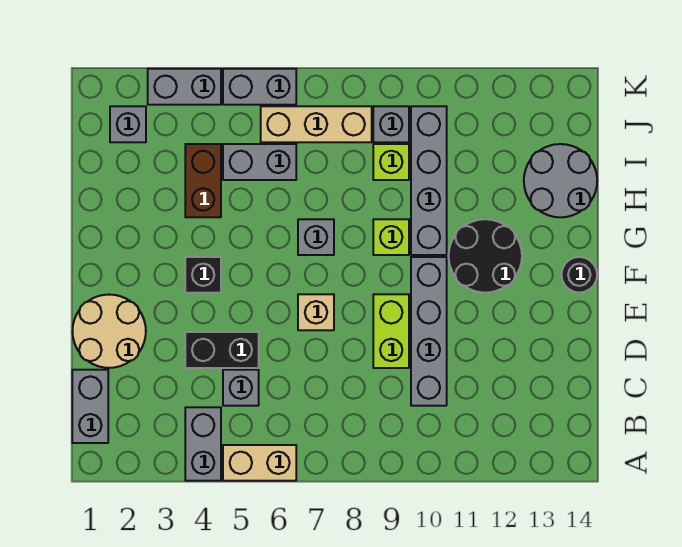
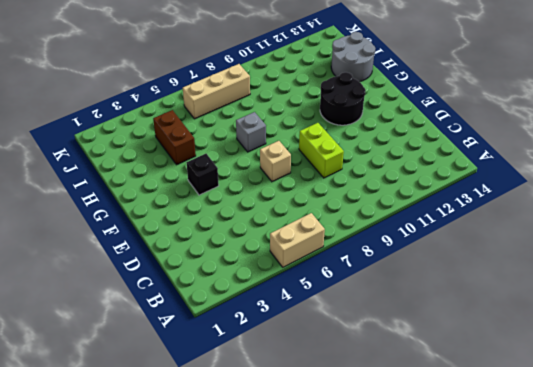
none -> grey 1x2 brick [185,407,221,481]
none -> grey 1x2 brick [72,370,108,443]
none -> grey 1x1 brick [223,370,259,406]

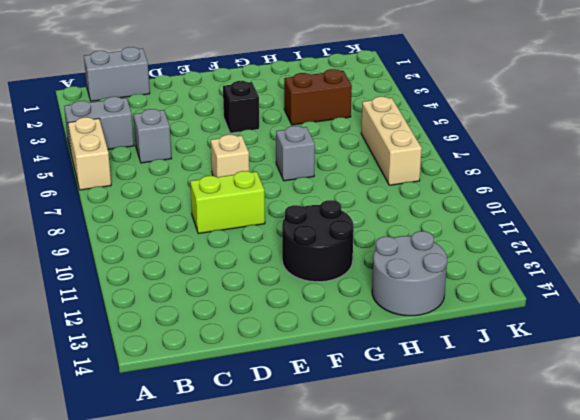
none -> grey 1x4 brick [411,257,447,406]
none -> tan 2x2 round brick [72,295,146,368]
none -> black 1x2 brick [185,332,259,368]

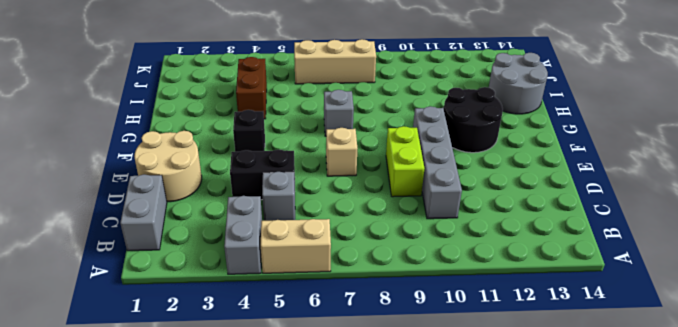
none -> black 1x1 round brick [561,257,597,293]
none -> lime 1x1 brick [373,219,409,255]
none -> grey 1x4 brick [411,106,447,255]

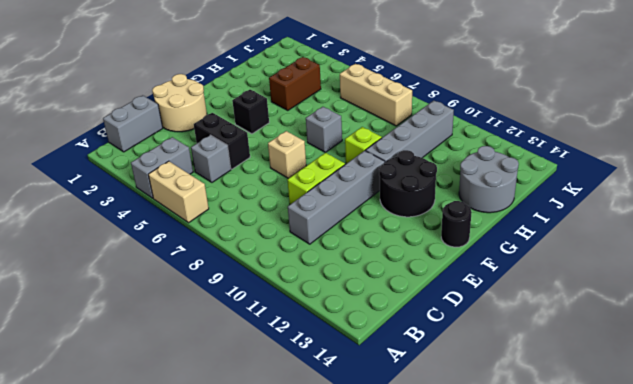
none -> grey 1x2 brick [223,144,296,180]
none -> lime 1x1 brick [373,144,409,180]
none -> grey 1x1 brick [110,106,146,142]

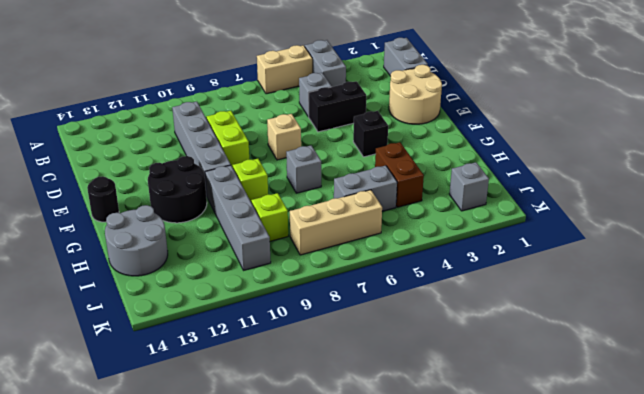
none -> grey 1x1 brick [373,106,409,142]
none -> grey 1x2 brick [148,69,221,105]
none -> grey 1x2 brick [223,69,296,105]

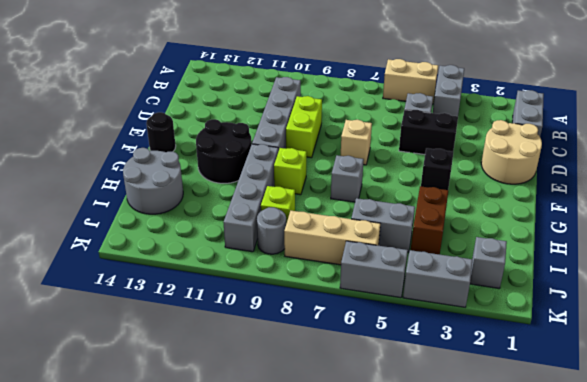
grey 1x1 round brick [257,207,286,254] -> grey 1x1 brick [373,106,409,142]

